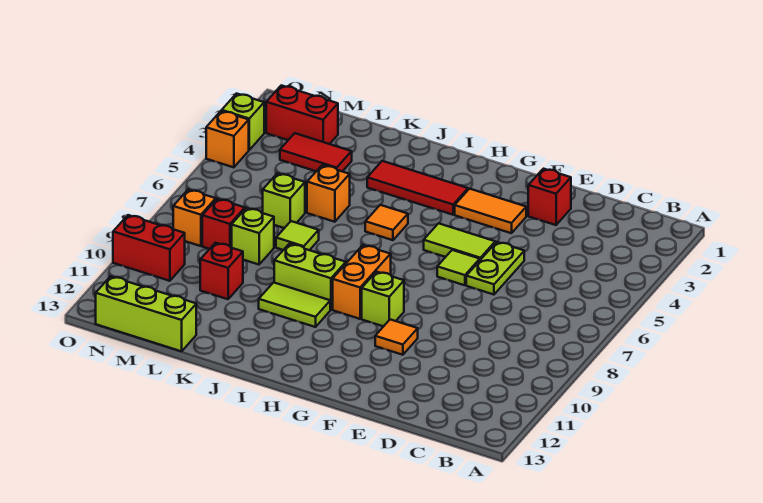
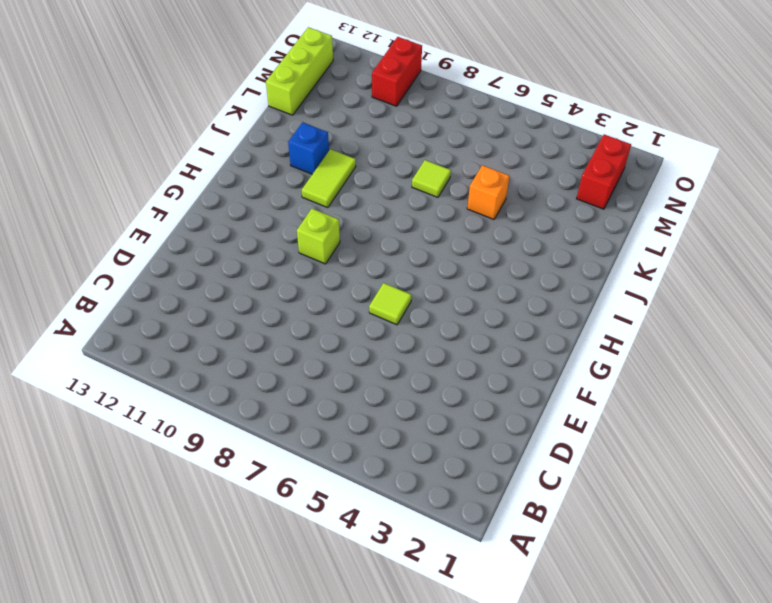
blue 1x1 brick [288,122,329,174] -> none
none -> red 1x1 brick [528,169,571,225]
none -> lime 1x2 plate [466,242,524,295]
none -> orange 1x2 tile [455,189,526,233]

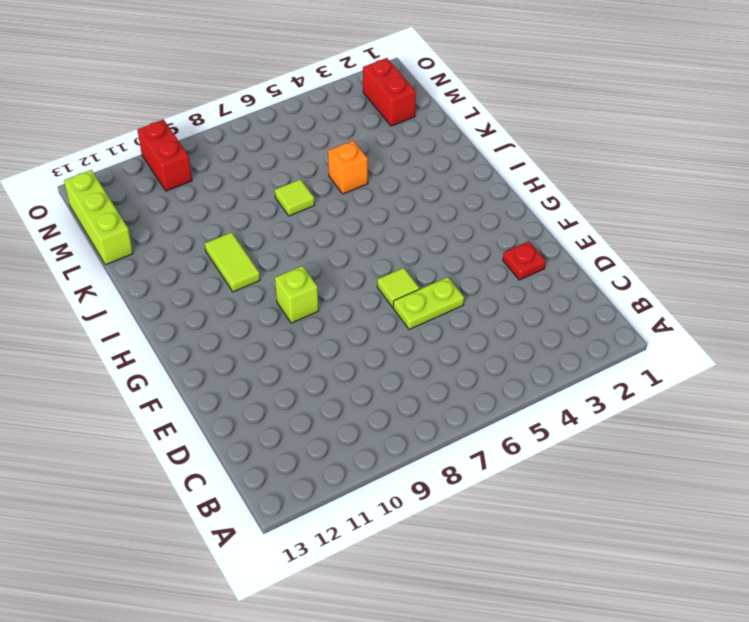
red 1x1 plate [503,241,546,280] -> red 1x1 brick [528,169,571,225]
none -> orange 1x2 tile [455,189,526,233]
none -> lime 1x2 tile [424,223,495,260]
none -> orange 1x1 tile [375,319,418,355]

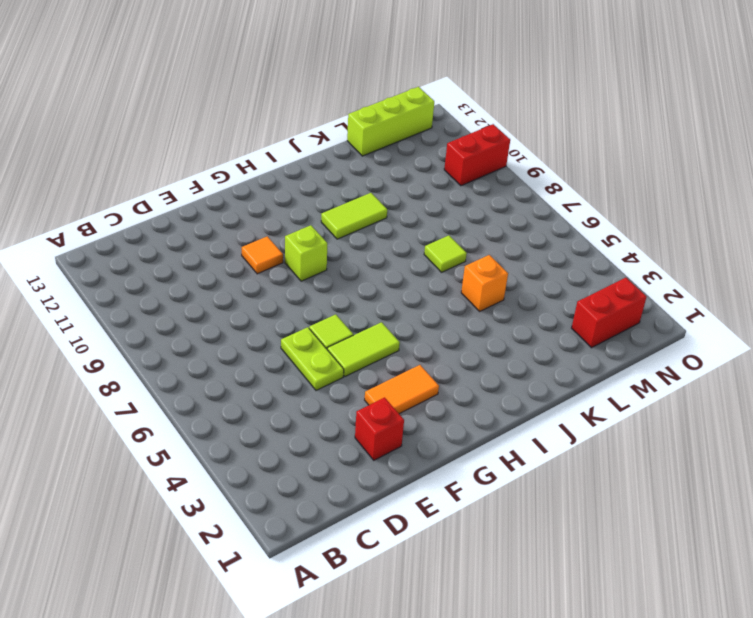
none -> red 1x3 tile [367,161,468,215]
none -> orange 1x2 brick [333,245,391,319]
none -> orange 1x1 tile [365,205,408,240]

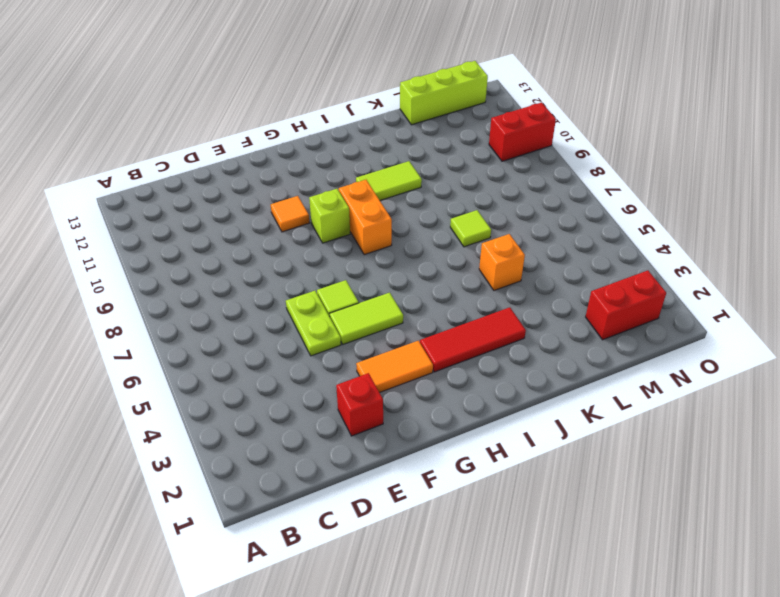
none -> orange 1x1 tile [365,205,408,240]
none -> lime 1x2 brick [274,244,346,310]
none -> red 1x2 tile [280,133,352,172]

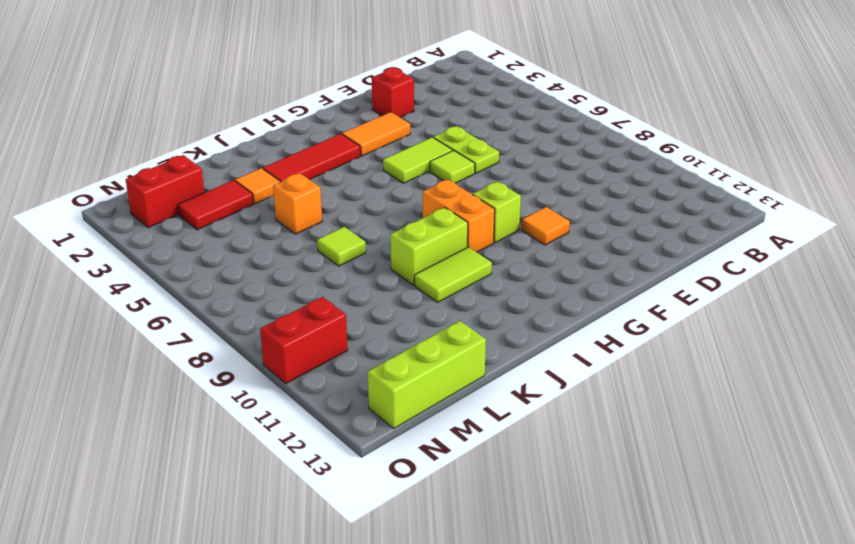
orange 1x1 tile [235,168,280,204] -> orange 1x1 tile moved to [365,205,408,240]
none -> lime 1x1 brick [263,173,305,228]
none -> lime 1x1 brick [232,208,274,265]
none -> red 1x1 brick [200,243,243,299]

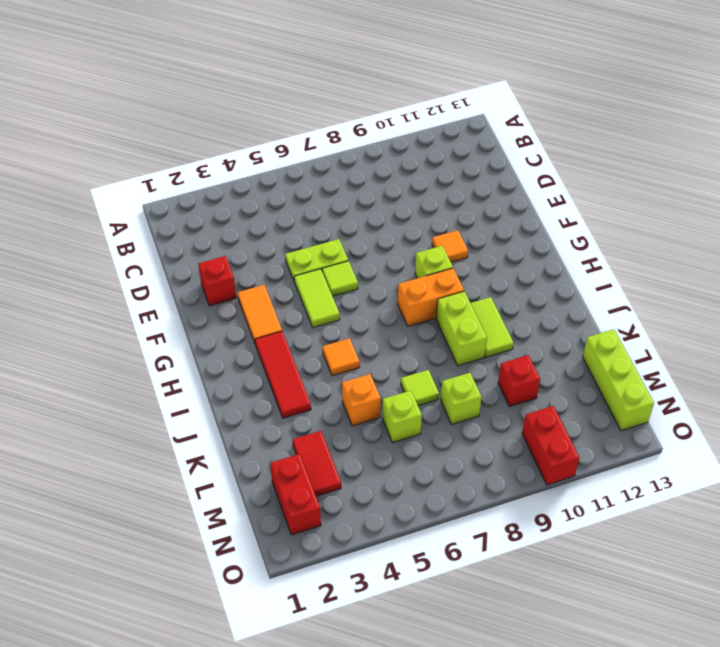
none -> red 1x1 brick [202,199,245,249]
none -> orange 1x1 brick [173,190,216,246]
none -> lime 1x1 brick [222,94,264,150]

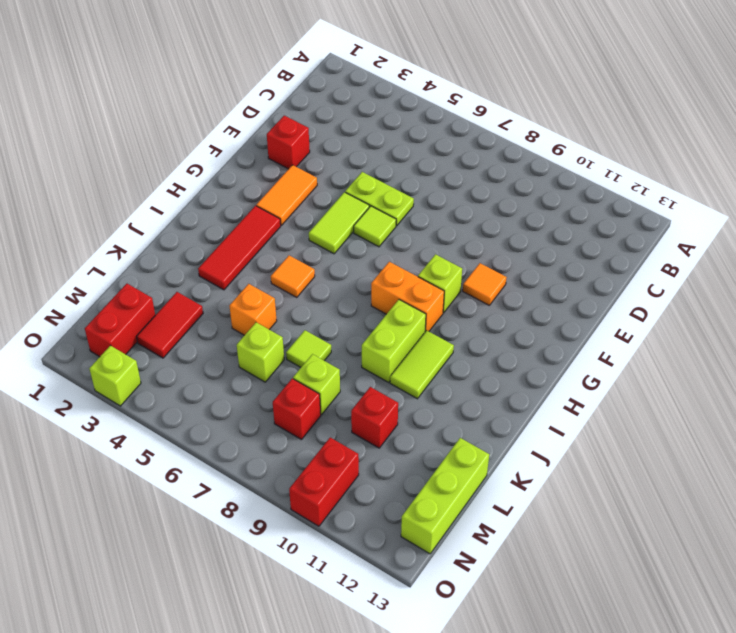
none -> orange 1x1 brick [173,190,216,246]
none -> orange 1x1 brick [206,111,249,167]

